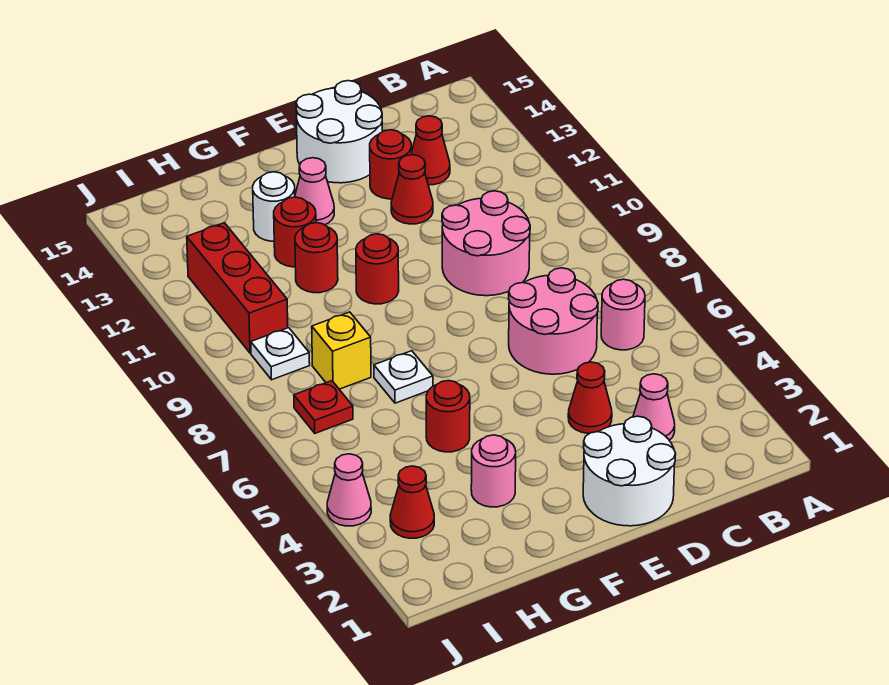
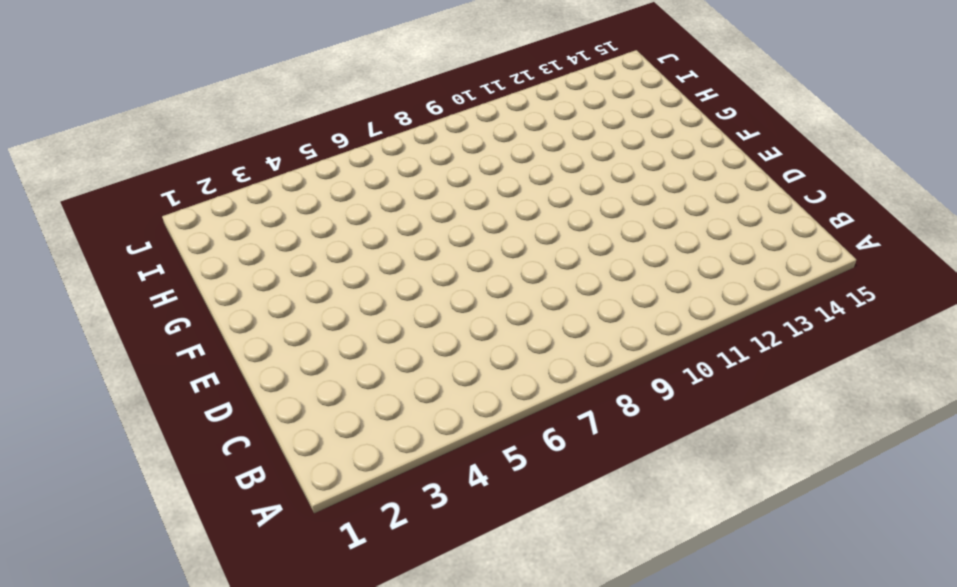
none -> pink 1x1 round brick [601,279,645,350]
none -> pink 1x1 cone [633,374,675,440]
none -> pink 2x2 round brick [509,268,598,374]

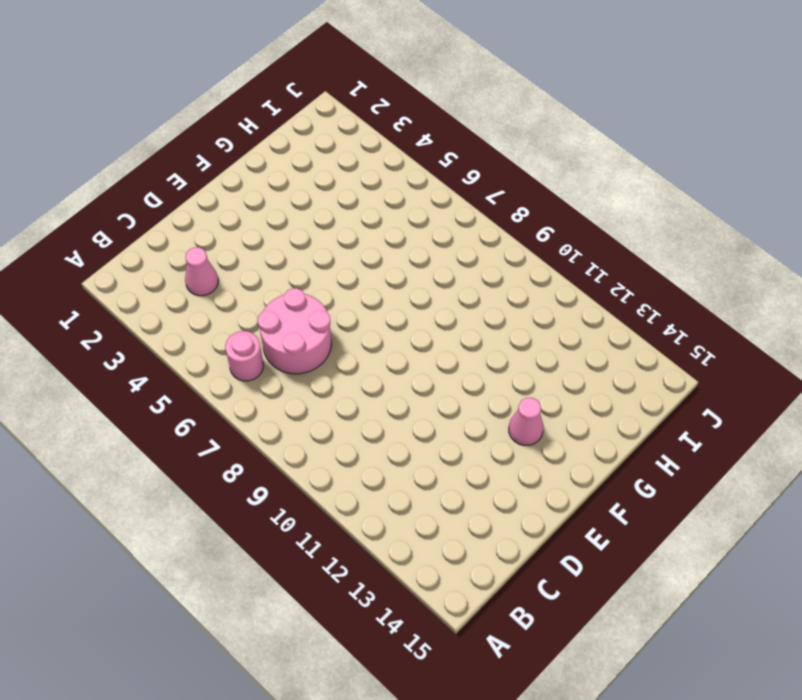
none -> pink 2x2 round brick [442,191,530,296]
none -> red 1x1 cone [411,116,450,185]
none -> white 2x2 round brick [583,416,676,526]

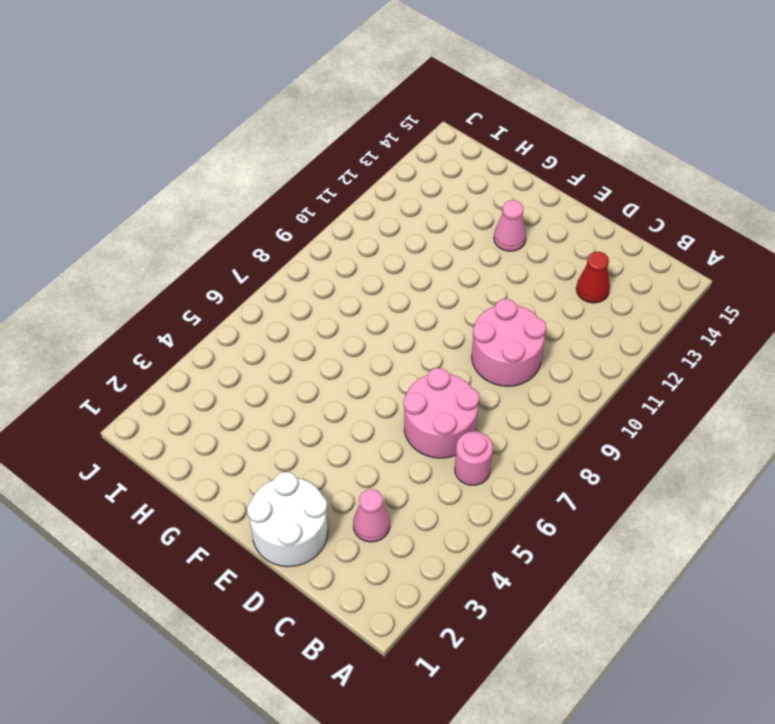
none -> red 1x1 cone [568,362,612,433]
none -> red 1x1 cone [391,155,433,224]
none -> red 1x1 round brick [370,130,411,199]

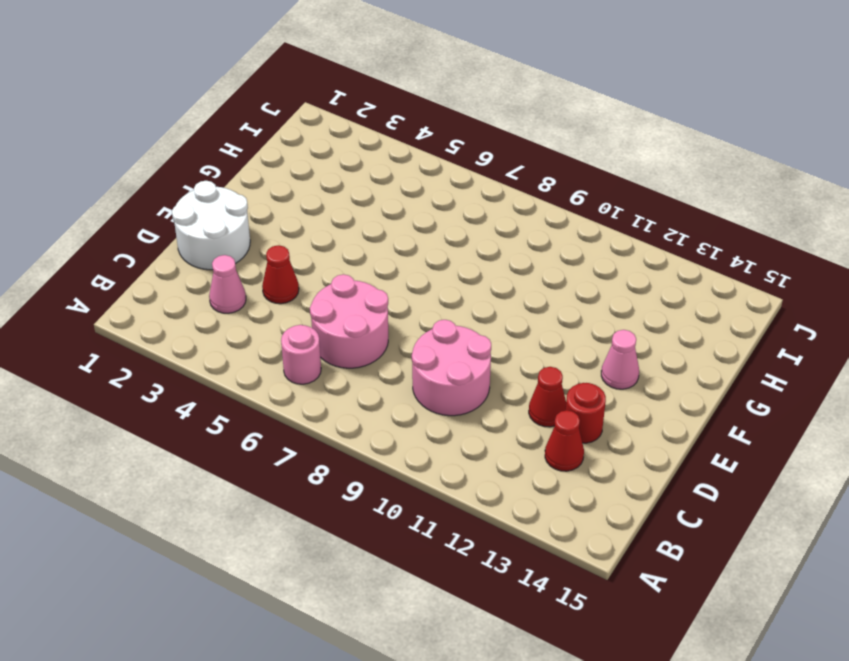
none -> white 2x2 round brick [296,81,382,183]
none -> red 1x1 round brick [356,234,399,304]
none -> pink 1x1 round brick [471,435,516,507]

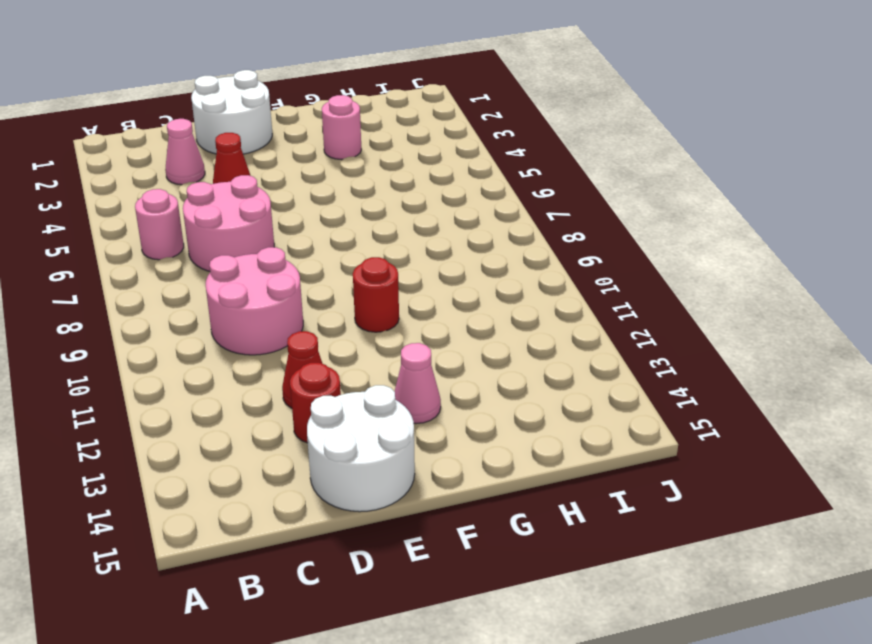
none -> red 1x1 cone [411,116,450,185]
none -> red 1x1 round brick [426,381,470,452]
none -> white 1x1 plate [374,351,433,403]

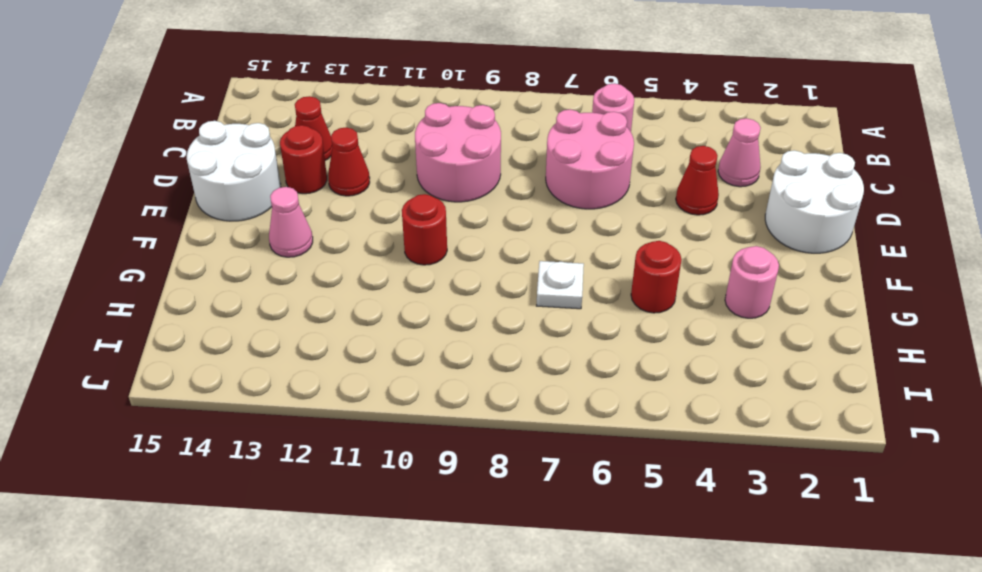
none -> red 1x1 round brick [295,223,338,293]
none -> red 1x1 round brick [274,197,316,267]
none -> white 1x1 round brick [253,172,295,241]

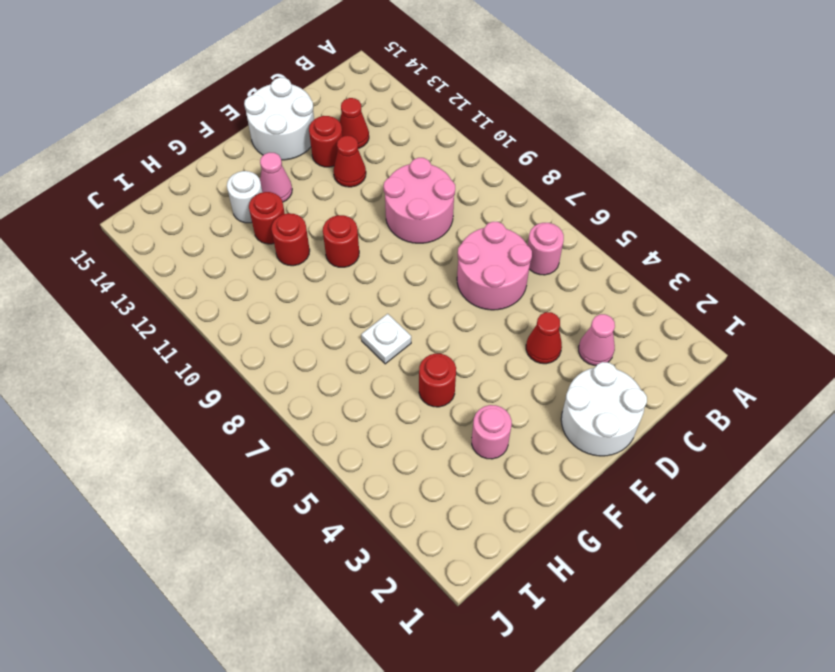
none -> yellow 1x1 brick [312,312,371,389]
none -> red 1x1 cone [390,466,434,538]
none -> red 1x1 plate [294,381,353,433]

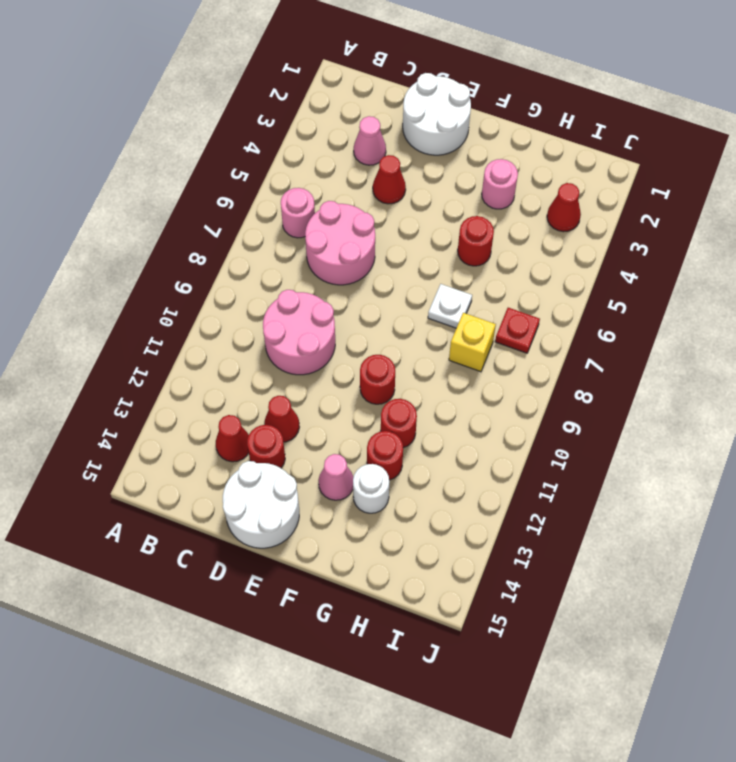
none -> white 1x1 plate [251,328,310,380]
none -> red 1x3 brick [187,223,288,353]
none -> pink 1x1 cone [327,454,371,526]

